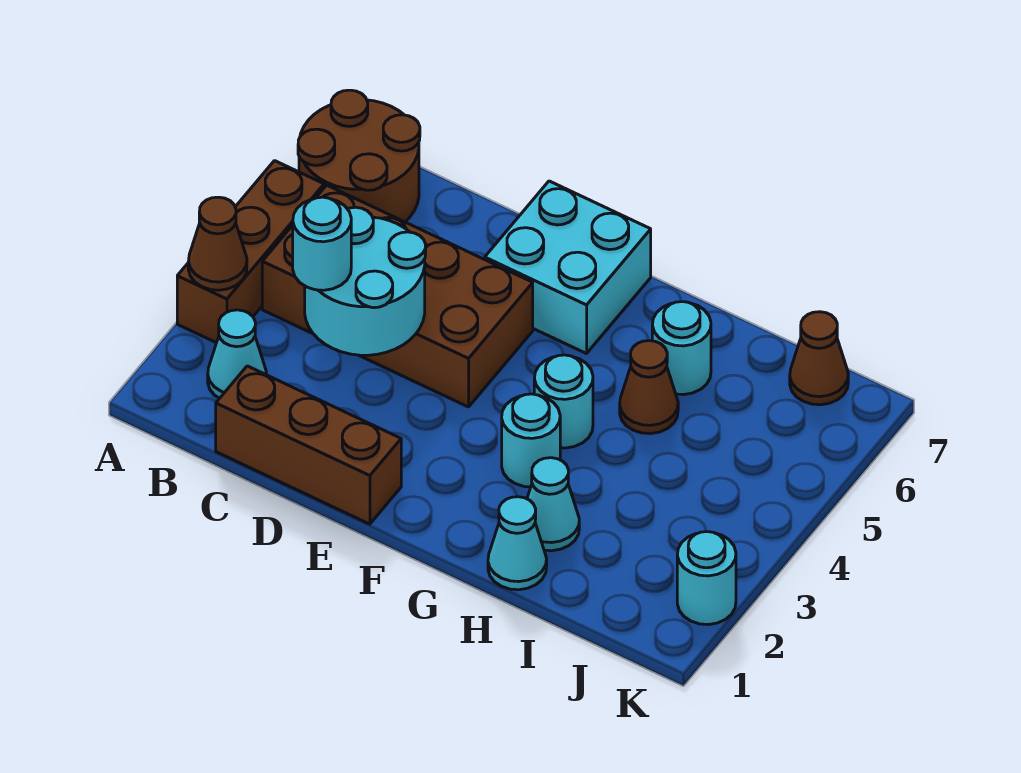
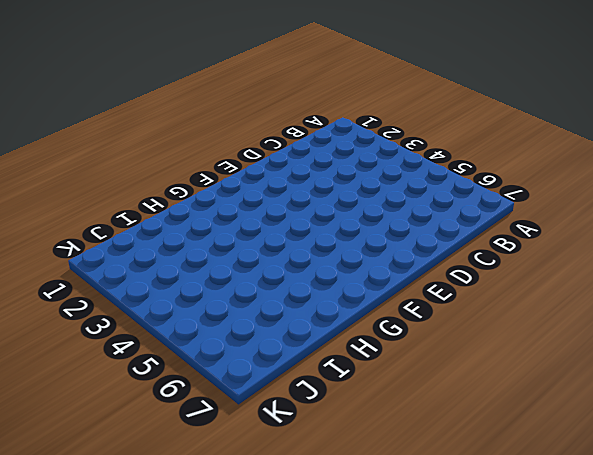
none -> brown 1x3 brick [177,161,324,343]
none -> brown 2x2 round brick [298,90,420,222]
none -> cyan 1x1 cone [208,310,266,398]

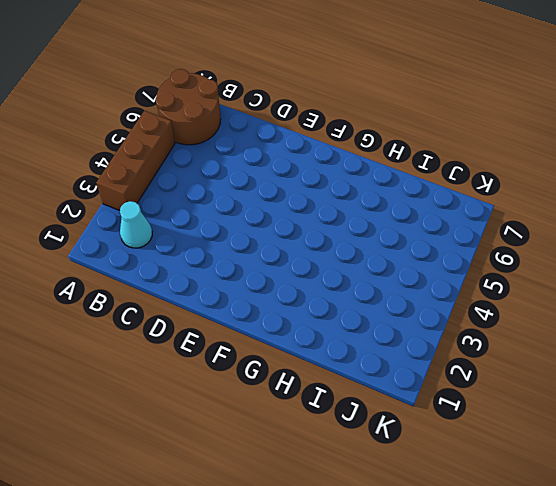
none -> brown 2x4 brick [262,185,533,407]
none -> brown 1x3 brick [216,366,401,524]
none -> cyan 2x2 brick [485,181,651,354]

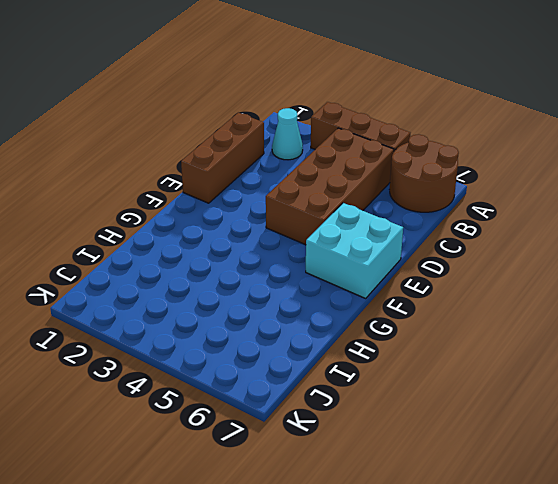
none -> cyan 1x1 round brick [502,394,560,487]
none -> cyan 1x1 round brick [534,355,593,448]
none -> cyan 1x1 cone [488,497,547,590]

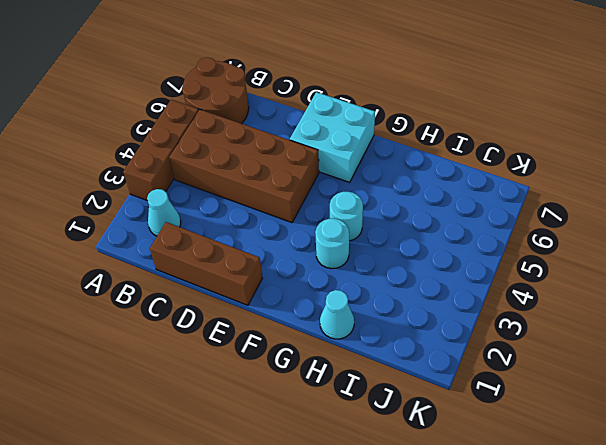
none -> cyan 1x1 cone [527,458,579,551]
none -> brown 1x1 cone [620,341,678,434]
none -> cyan 1x1 round brick [652,302,711,395]

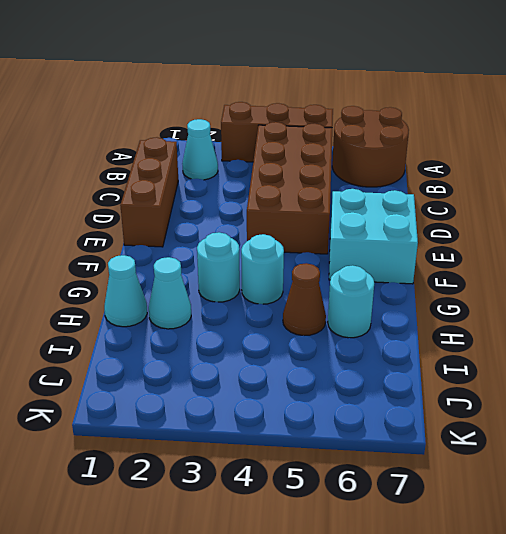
none -> brown 1x1 cone [790,312,848,405]
none -> cyan 1x1 round brick [677,532,736,625]
none -> brown 1x1 cone [188,197,247,290]

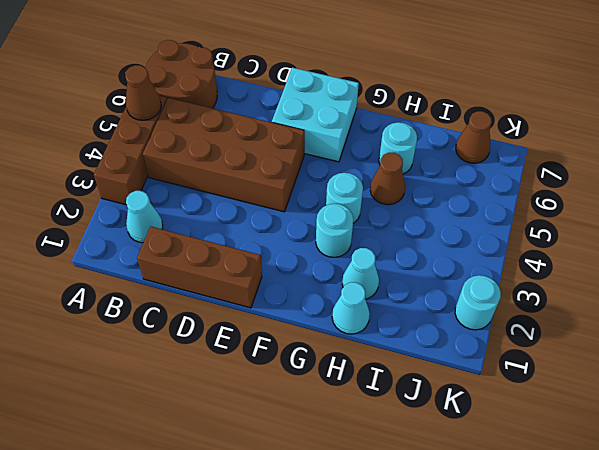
brown 1x1 cone [125,65,161,120] -> brown 1x1 cone moved to [188,197,247,290]
none -> cyan 2x2 round brick [305,207,426,355]
none -> cyan 1x1 round brick [293,197,351,290]

